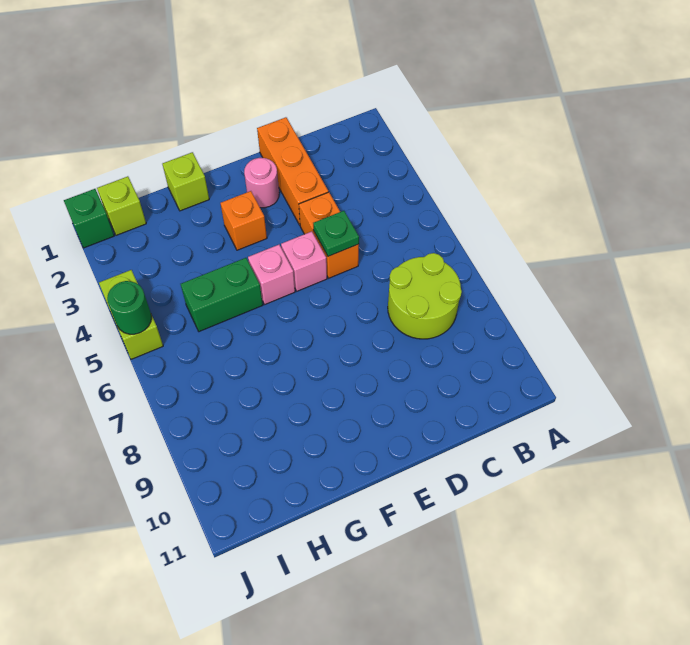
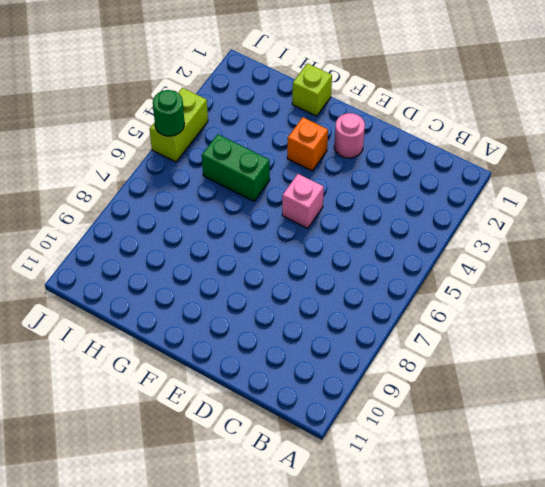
none -> lime 2x2 round brick [388,253,462,339]
none -> orange 1x3 brick [257,117,328,225]
none -> orange 1x2 brick [299,192,359,278]

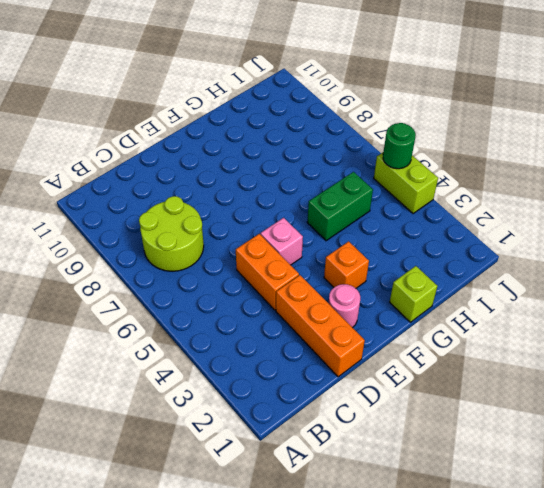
none -> pink 1x1 brick [248,245,295,305]
none -> lime 1x1 brick [97,176,146,235]
none -> green 1x1 brick [64,189,114,248]

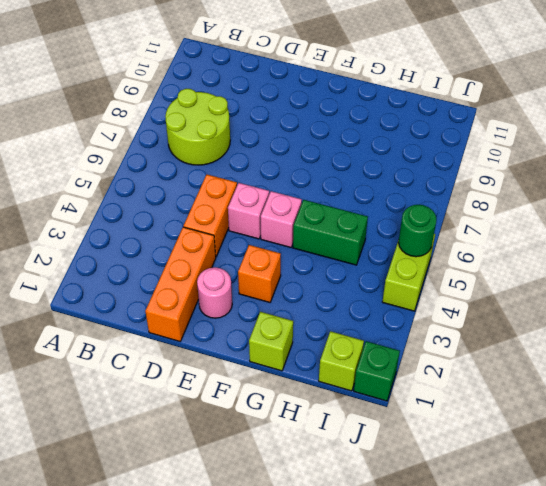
none -> green 1x1 plate [313,211,359,256]

